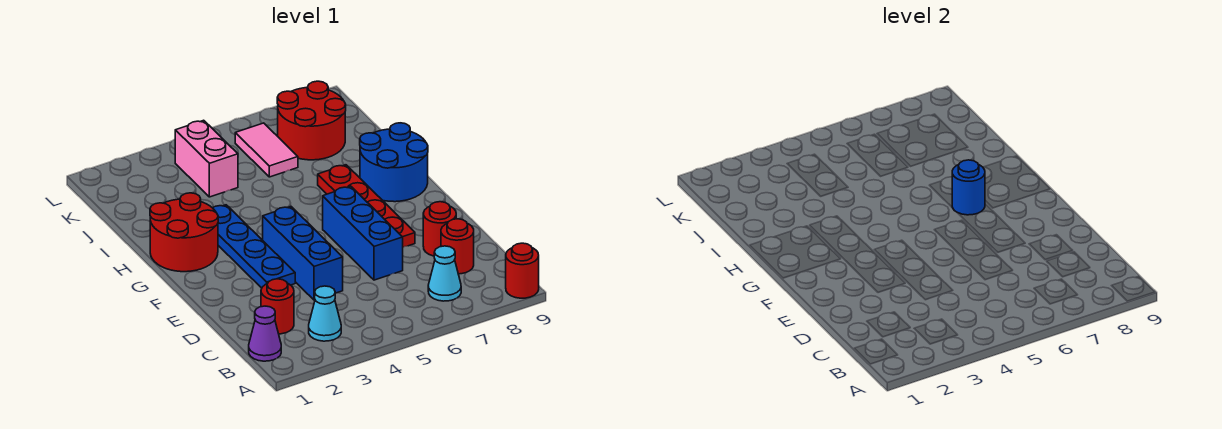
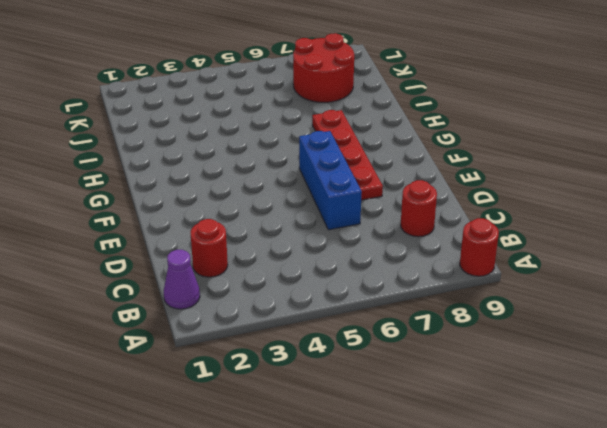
none -> cyan 1x1 cone [309,286,341,341]
none -> cyan 1x1 cone [428,246,461,301]
none -> blue 1x3 brick [263,207,343,300]

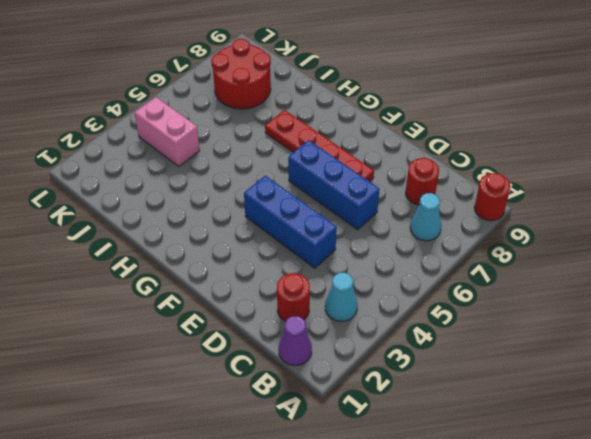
none -> red 1x1 round brick [423,202,456,256]
none -> blue 1x4 plate [213,205,295,288]
none -> red 2x2 round brick [150,193,218,272]

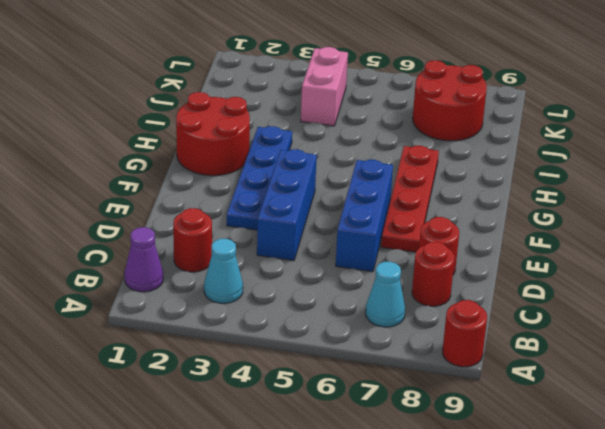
none -> blue 2x2 round brick [360,123,428,202]
none -> pink 1x2 tile [235,123,298,177]
none -> blue 1x1 round brick [952,160,985,215]

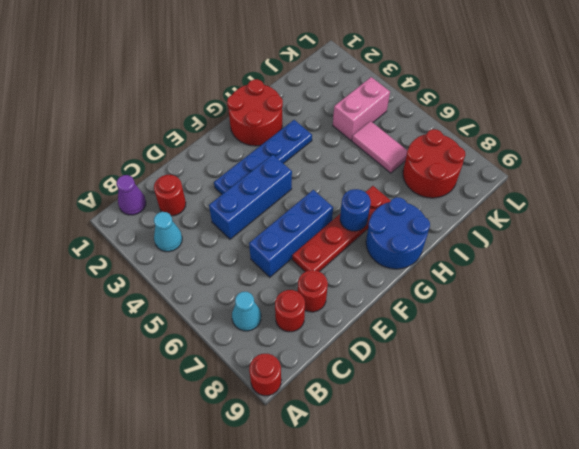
pink 1x2 tile [352,121,407,173] -> pink 1x2 tile turned to [235,123,298,177]

